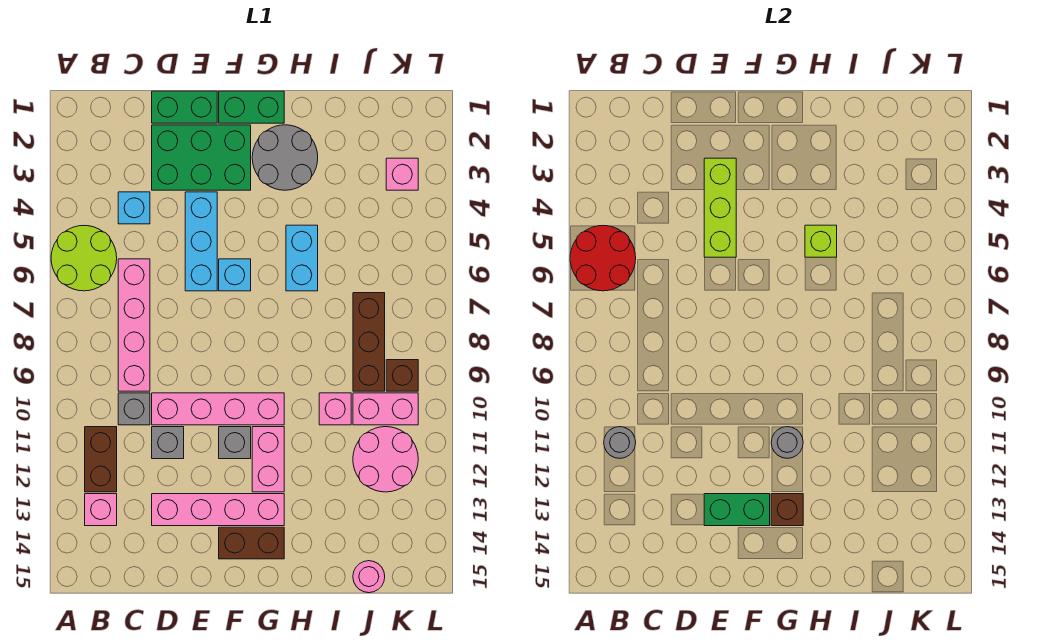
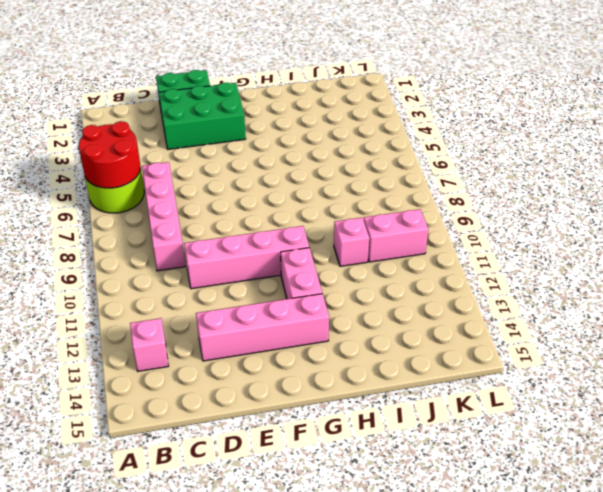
none -> brown 1x2 brick [85,427,117,492]
none -> cyan 1x1 brick [118,192,150,224]
none -> grey 1x1 brick [118,393,150,425]
none -> grey 1x1 brick [152,427,184,459]

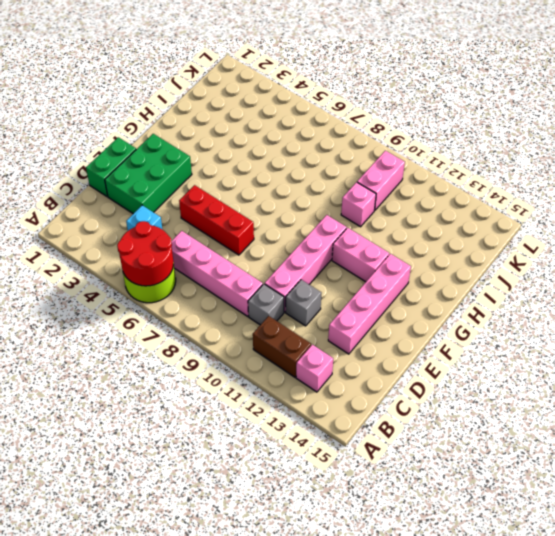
red 1x3 brick [179,185,254,255] -> cyan 1x3 brick [185,192,217,291]
none -> green 1x2 brick [219,91,284,123]
none -> cyan 1x1 brick [219,259,251,291]
none -> grey 1x1 brick [219,427,251,459]
none -> brown 1x2 brick [219,527,284,559]

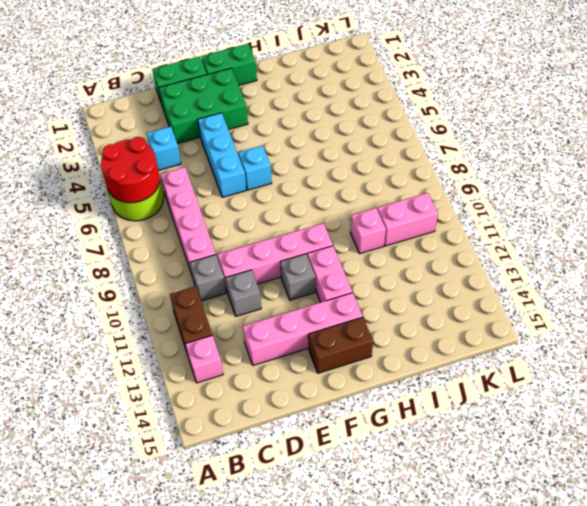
none -> grey 2x2 round brick [252,125,318,190]
none -> cyan 1x2 brick [286,225,318,291]
none -> brown 1x3 brick [353,293,385,391]
none -> pink 2x2 round brick [353,427,418,492]

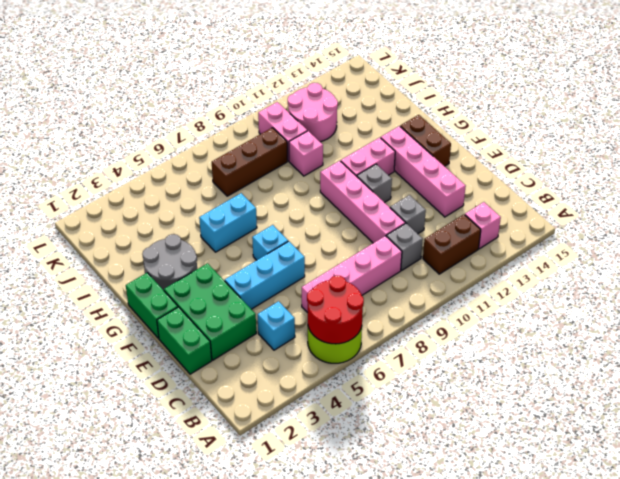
none -> pink 1x1 round brick [353,561,385,593]
none -> pink 1x1 brick [386,158,418,190]
none -> brown 1x1 brick [386,360,418,391]
none -> grey 1x1 round brick [604,427,636,458]

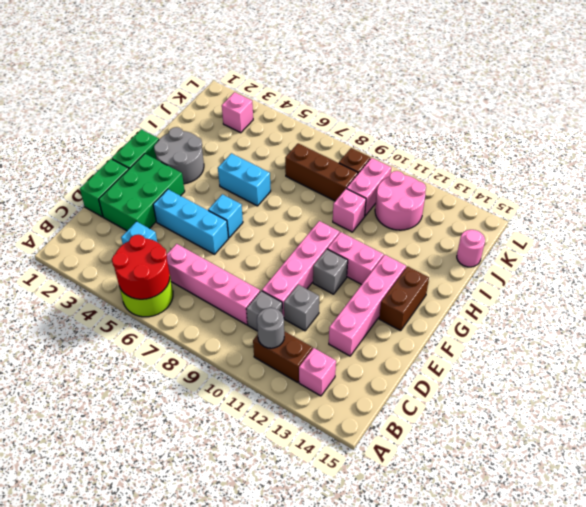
none -> lime 1x3 brick [704,158,736,257]
none -> green 1x2 brick [704,494,770,526]
none -> grey 1x1 round brick [771,427,803,458]
none -> brown 1x1 brick [771,494,803,526]

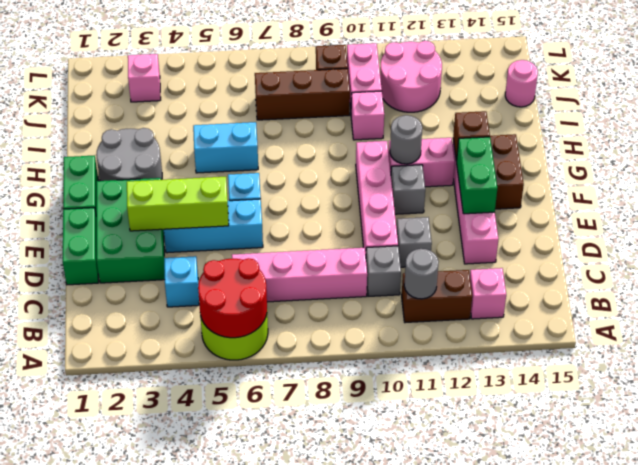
none -> lime 1x1 brick [805,225,837,257]

